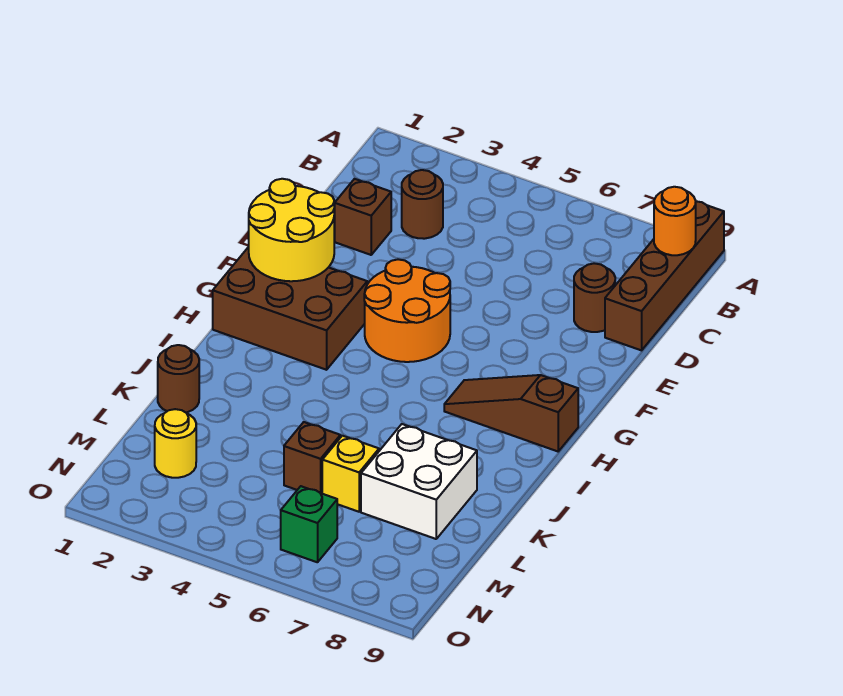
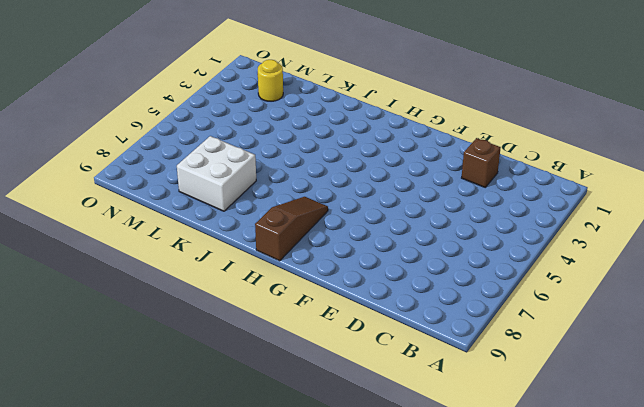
none -> brown 1x4 brick [605,201,724,350]
none -> brown 1x1 round brick [402,170,443,239]
none -> brown 1x1 round brick [574,263,615,332]

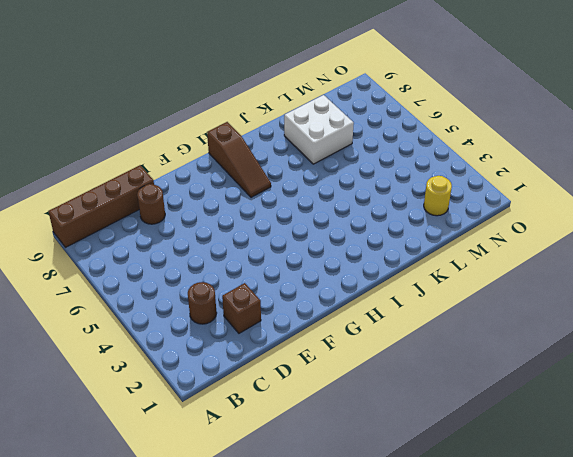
none -> orange 2x2 round brick [364,259,450,362]
none -> brown 2x3 brick [213,247,367,370]
none -> brown 1x1 round brick [158,345,199,412]

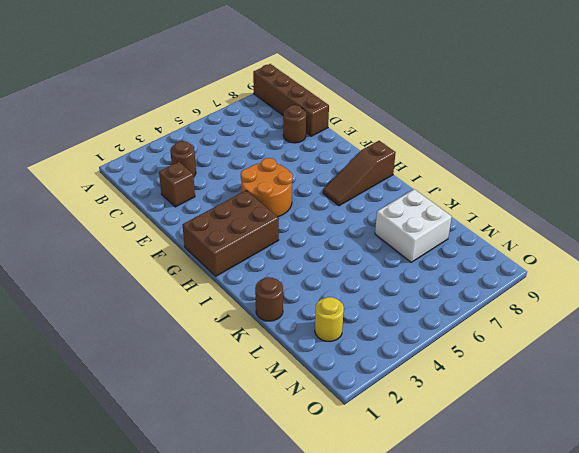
none -> brown 1x1 brick [284,422,340,493]
none -> yellow 1x1 brick [322,436,379,512]
none -> green 1x1 brick [281,486,337,562]

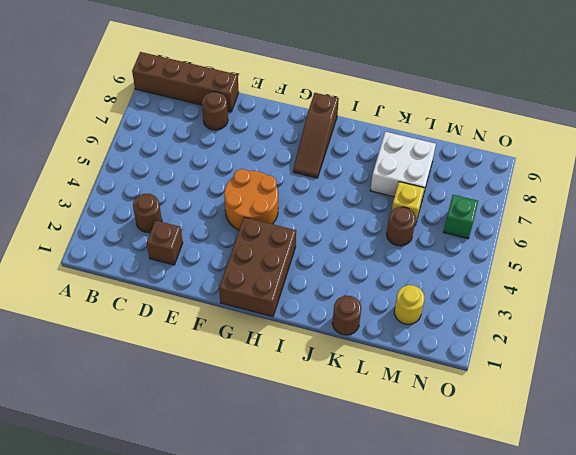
brown 1x1 round brick [387,207,416,246] -> brown 1x1 brick [284,422,340,493]
none -> orange 1x1 round brick [654,187,696,255]
none -> yellow 2x2 round brick [249,179,334,281]

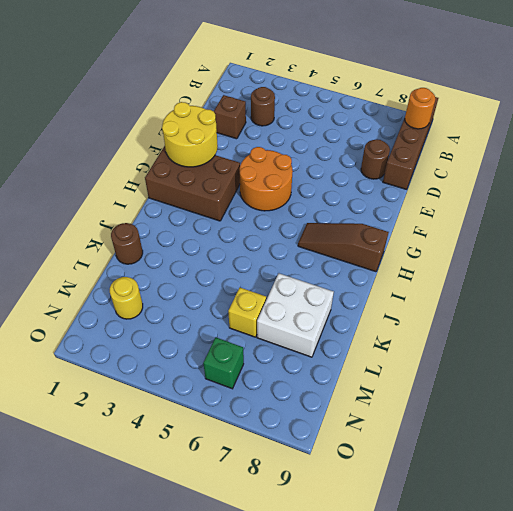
none -> brown 1x1 brick [284,422,340,493]

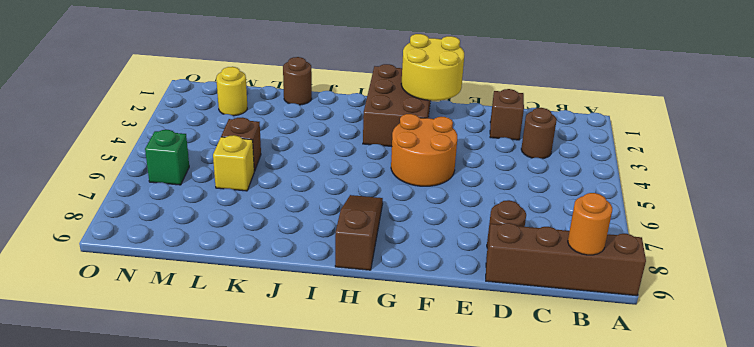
none -> white 2x2 brick [361,424,477,539]

